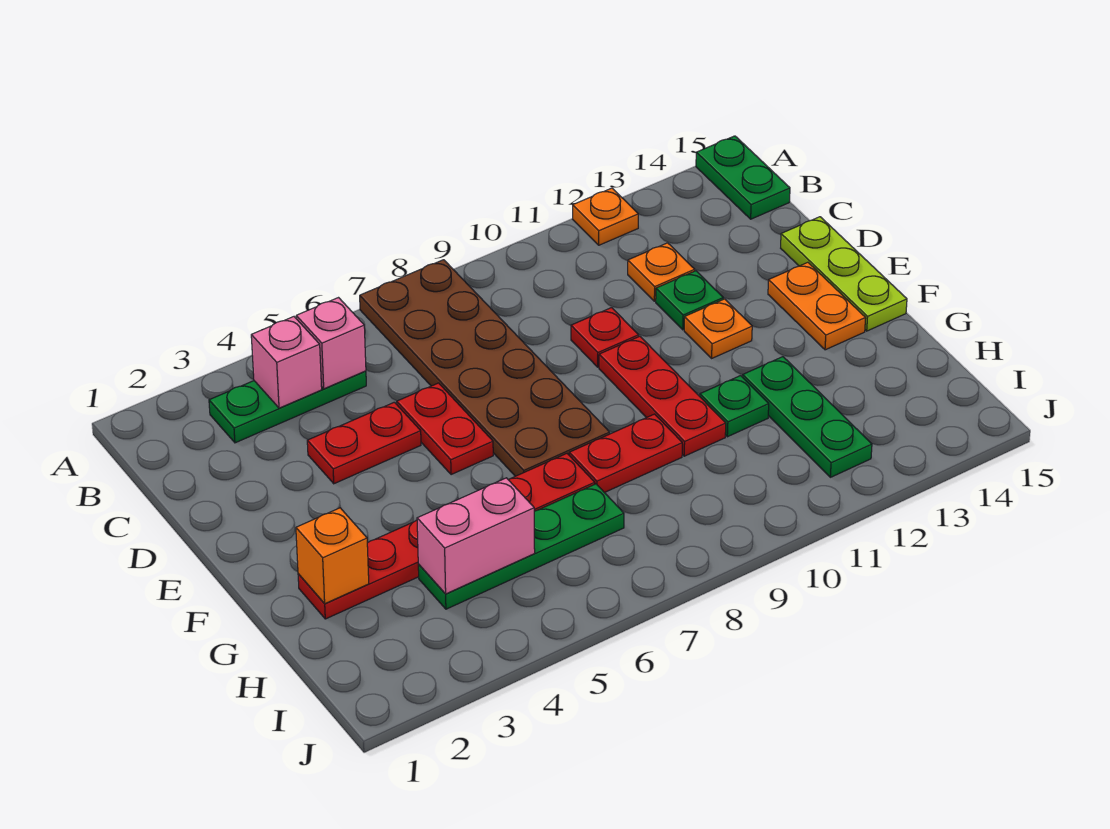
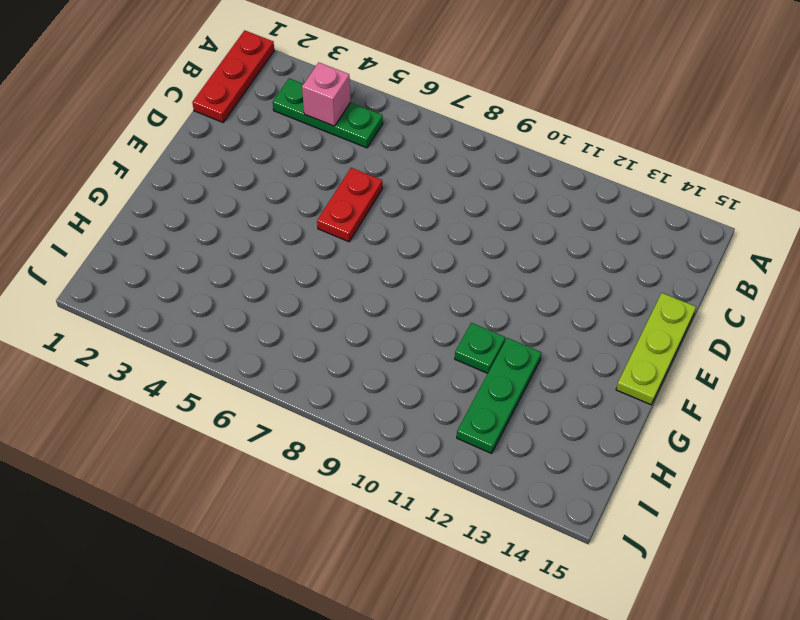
red 1x3 plate [192,30,274,122] -> red 1x3 plate moved to [599,336,726,456]
none -> brown 2x6 plate [360,260,610,476]
none -> orange 1x1 plate [573,188,638,245]
none -> green 1x2 plate [696,136,790,219]

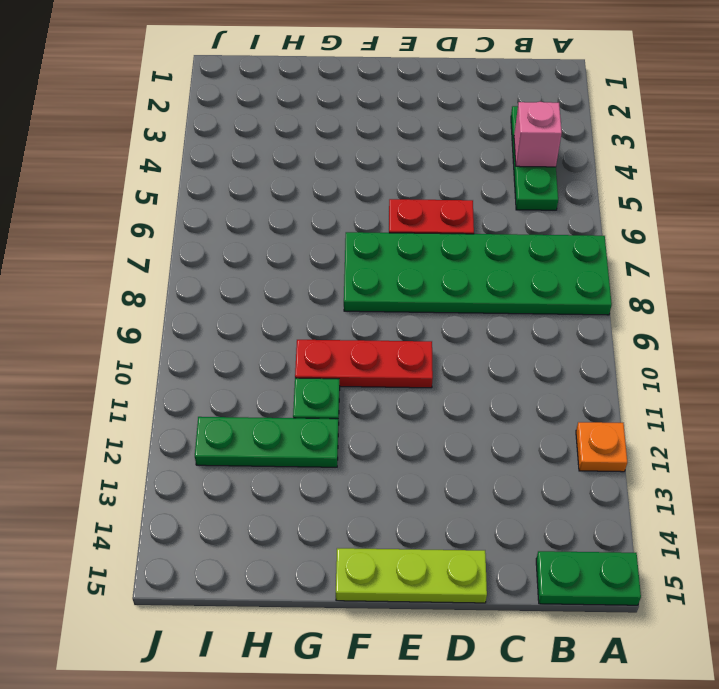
green 2x6 plate [344,232,612,315] -> brown 2x6 plate [360,260,610,476]
none -> orange 1x1 plate [628,243,695,301]
none -> red 1x2 plate [307,402,421,484]
none -> red 1x1 plate [571,308,639,367]

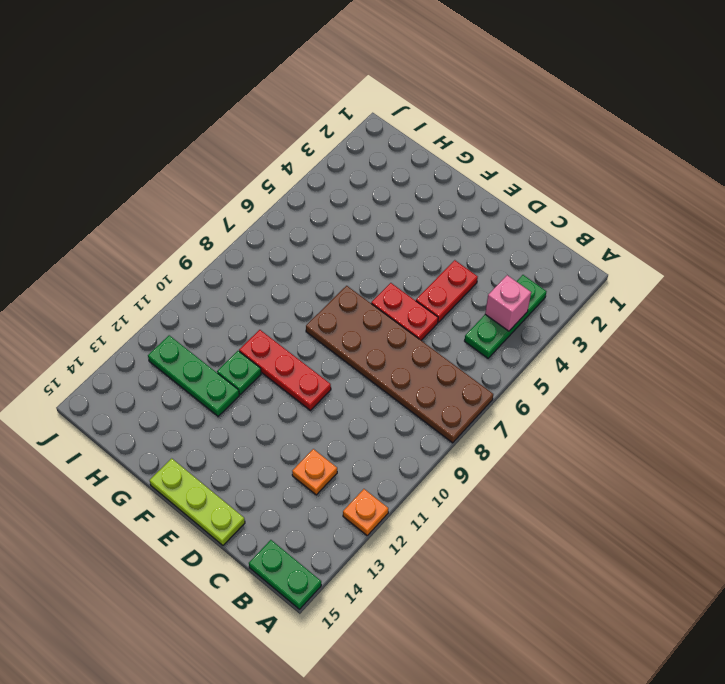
none -> red 1x1 plate [571,308,639,367]
none -> green 1x1 plate [656,271,723,330]
none -> orange 1x1 plate [684,299,752,358]

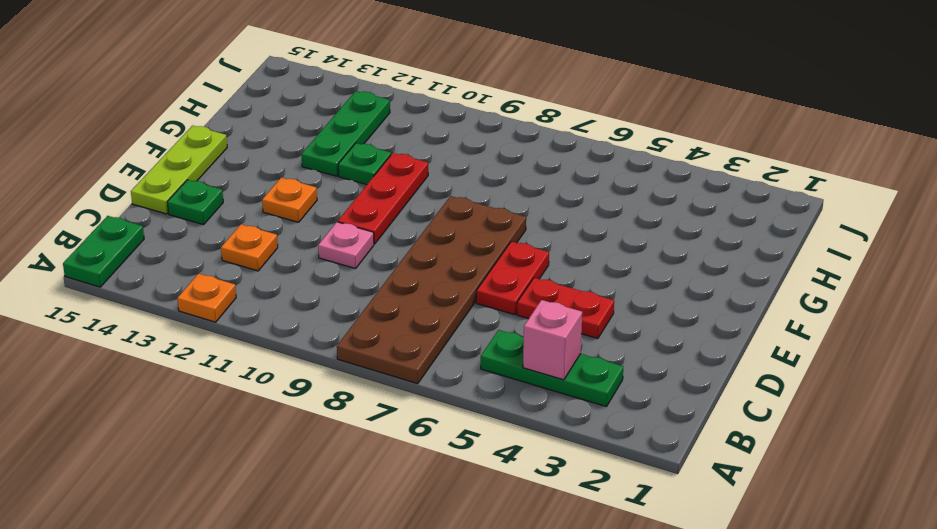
pink 1x1 plate [318,222,374,269] -> red 1x1 plate [571,308,639,367]
green 1x1 plate [167,180,223,225] -> green 1x1 plate moved to [656,271,723,330]
none -> orange 1x2 plate [768,262,866,350]
none -> red 1x6 plate [298,454,595,619]
none -> red 1x2 plate [569,414,682,493]

